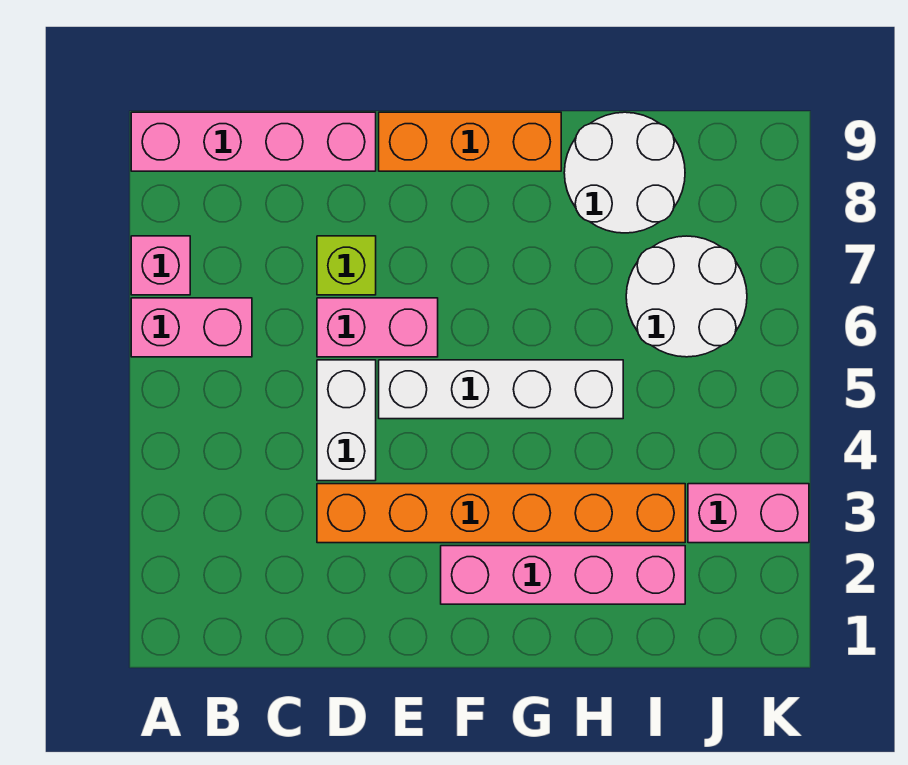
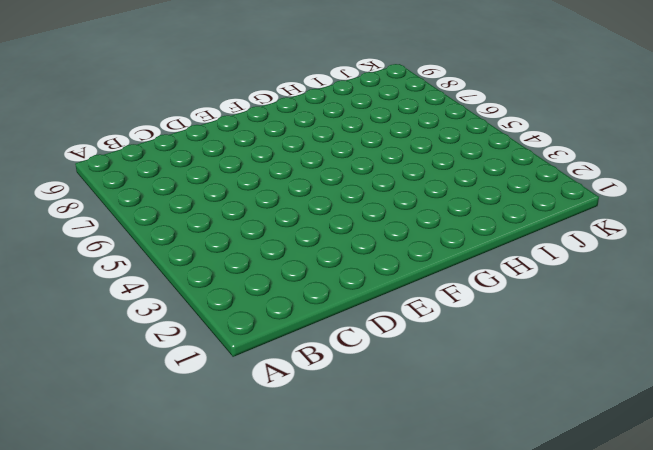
none -> pink 1x2 brick [131,298,252,357]
none -> pink 1x1 brick [131,236,190,295]
none -> pink 1x4 brick [131,112,376,171]

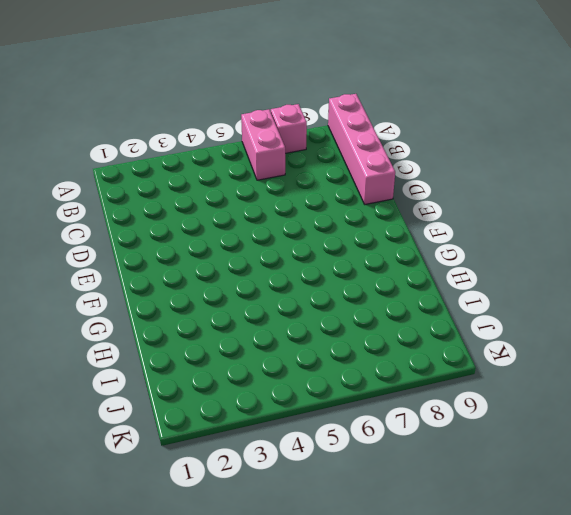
none -> orange 1x6 brick [317,484,685,543]
none -> white 1x2 brick [317,360,376,481]
none -> pink 1x2 brick [317,298,438,357]

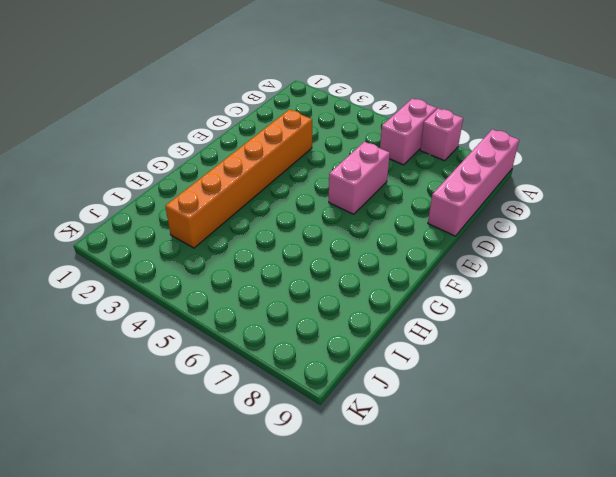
none -> white 1x2 brick [317,360,376,481]
none -> lime 1x1 brick [317,236,376,295]
none -> white 1x4 brick [379,360,623,419]

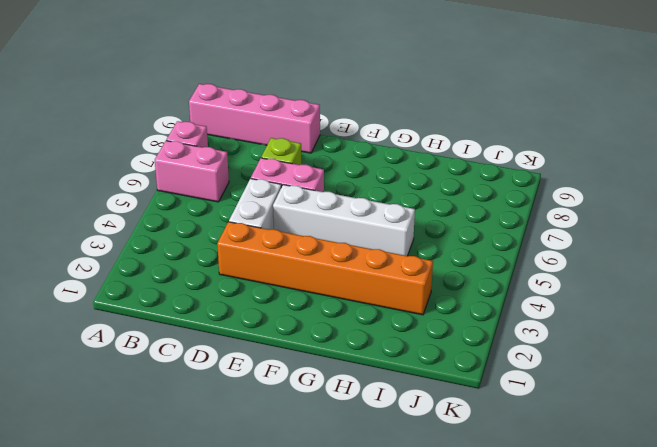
none -> orange 1x3 brick [379,112,561,171]
none -> pink 1x4 brick [441,546,685,604]
none -> white 2x2 round brick [564,112,685,233]

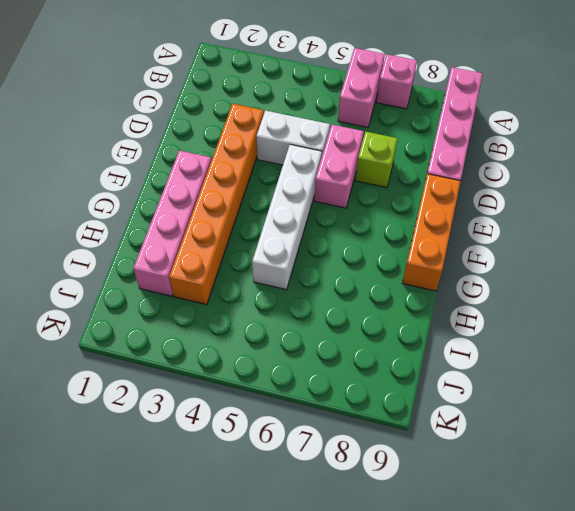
none -> white 2x2 round brick [564,112,685,233]
none -> white 2x2 round brick [626,236,747,357]
none -> pink 1x2 brick [688,484,809,543]

